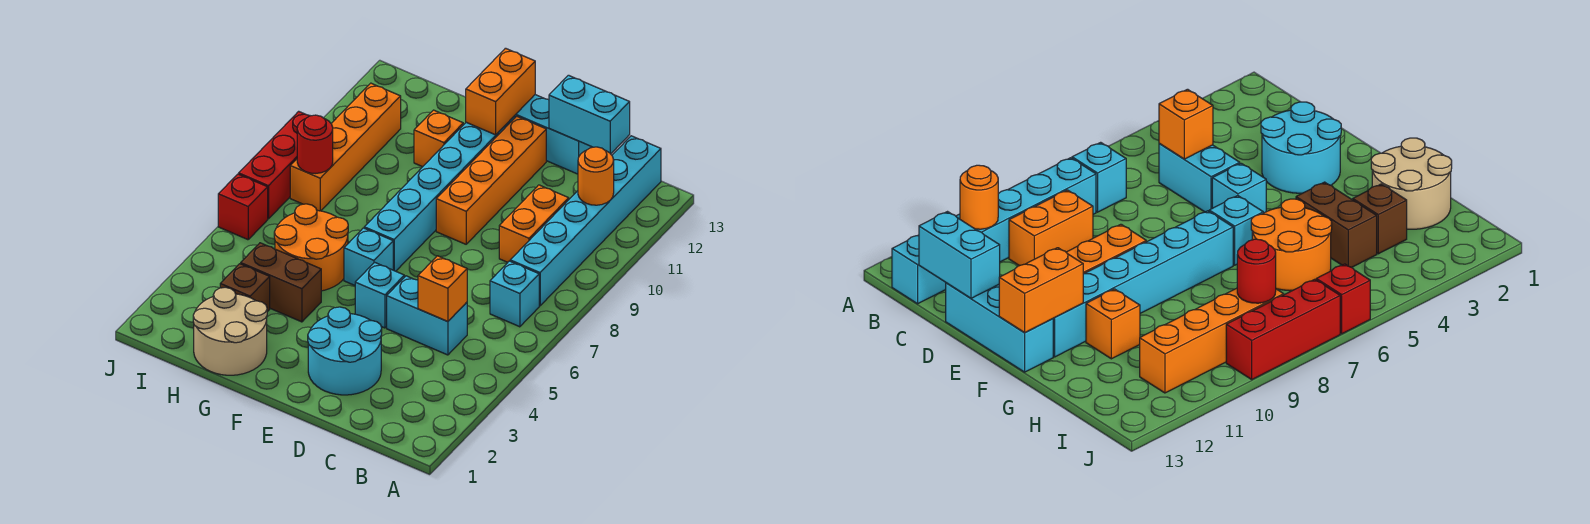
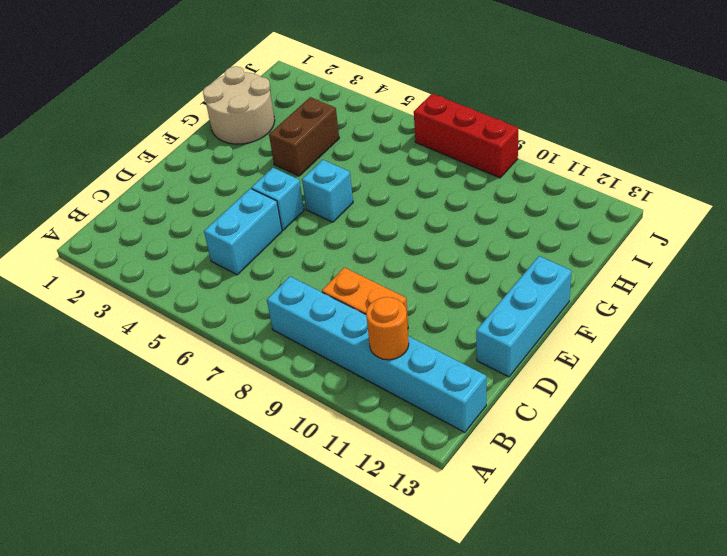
none -> cyan 1x1 brick [490,261,539,327]
none -> cyan 2x2 round brick [308,307,382,395]
none -> orange 1x4 brick [436,116,546,244]

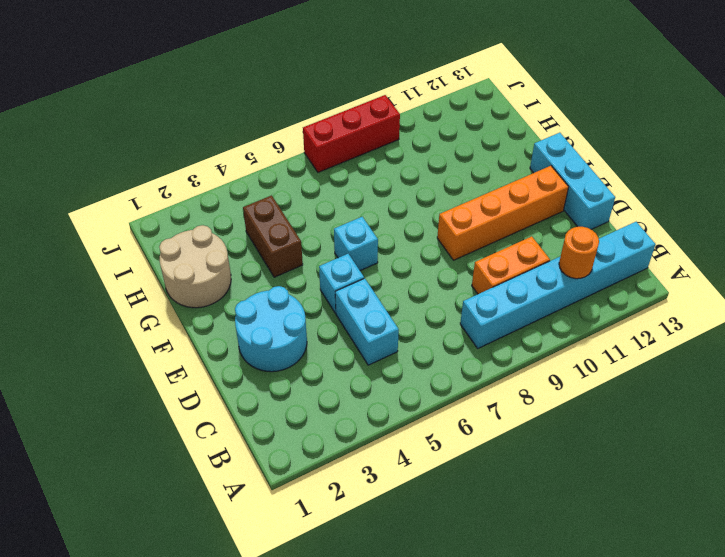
none -> cyan 1x1 brick [490,261,539,327]
none -> cyan 1x6 brick [364,116,515,271]
none -> orange 2x2 round brick [274,204,348,291]

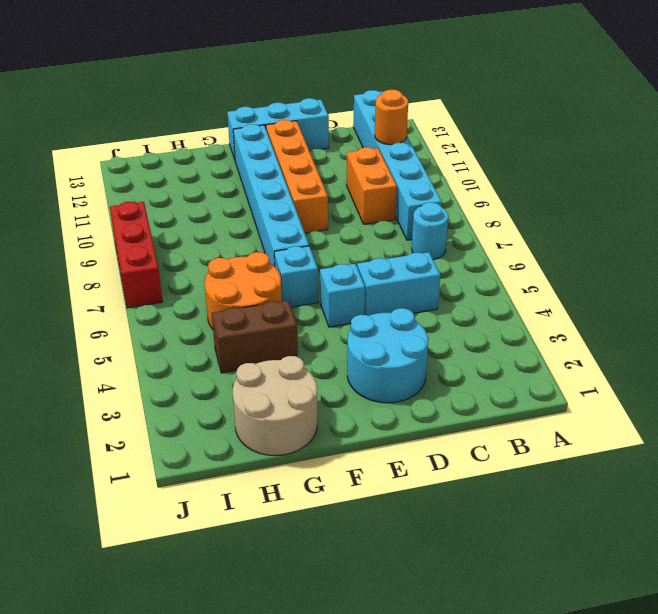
cyan 1x1 round brick [412,202,448,260] -> cyan 1x1 brick [490,261,539,327]
none -> orange 1x1 brick [414,110,463,167]
none -> brown 1x1 brick [220,264,270,312]
none -> orange 1x4 brick [290,83,401,211]

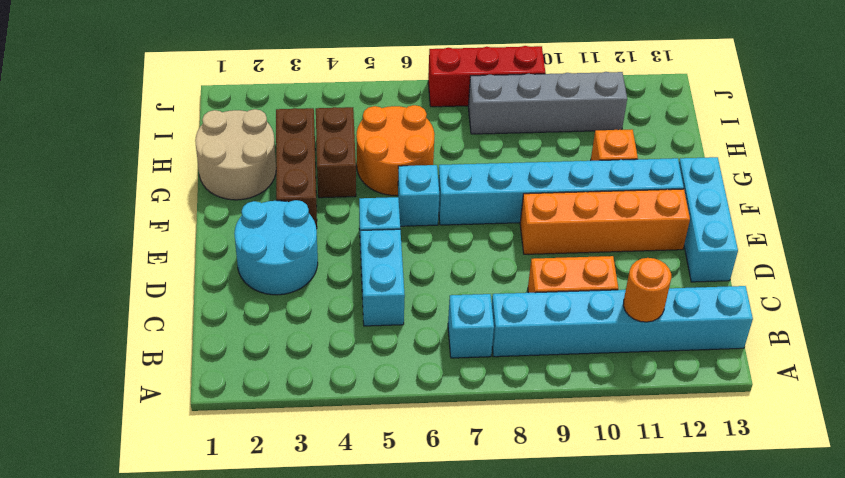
brown 1x3 brick [276,108,317,229] -> brown 1x1 brick [220,264,270,312]
grey 1x4 brick [468,72,627,134] -> orange 1x4 brick [290,83,401,211]
none -> red 1x1 brick [218,174,268,240]
none -> orange 1x1 brick [418,256,467,322]
none -> cyan 1x2 brick [549,75,630,154]

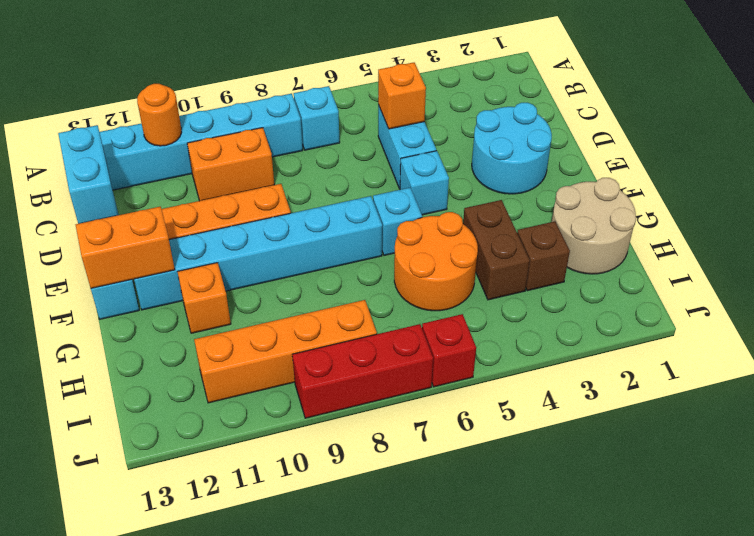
none -> red 1x1 round brick [297,115,333,173]

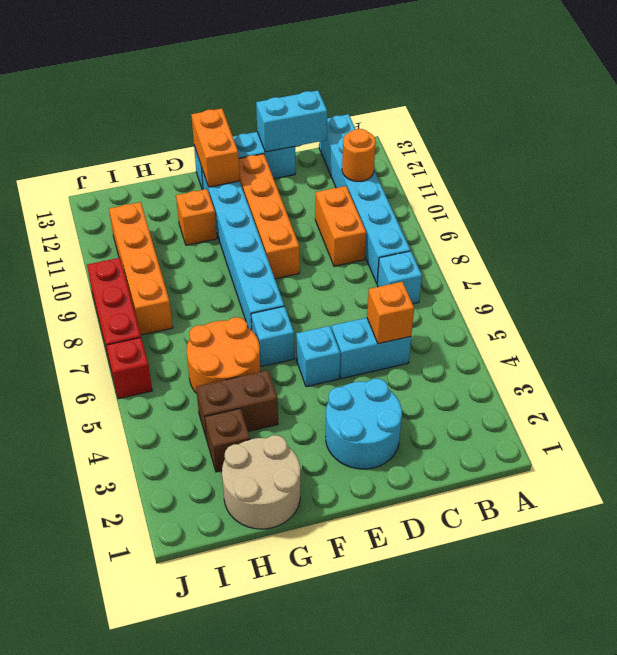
none -> red 1x1 round brick [297,115,333,173]

